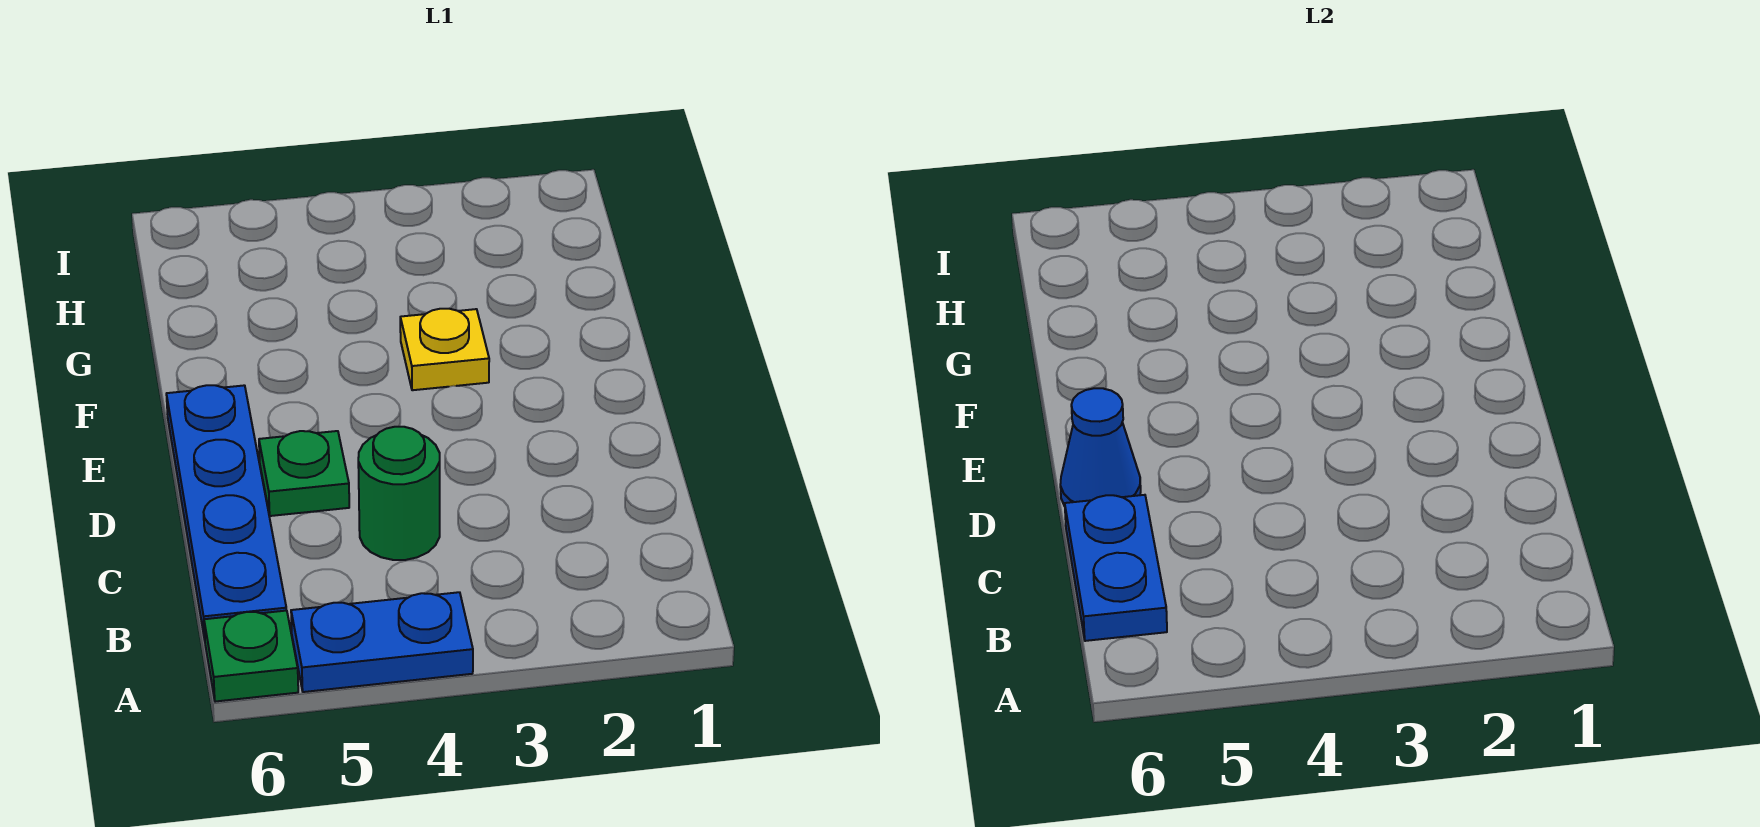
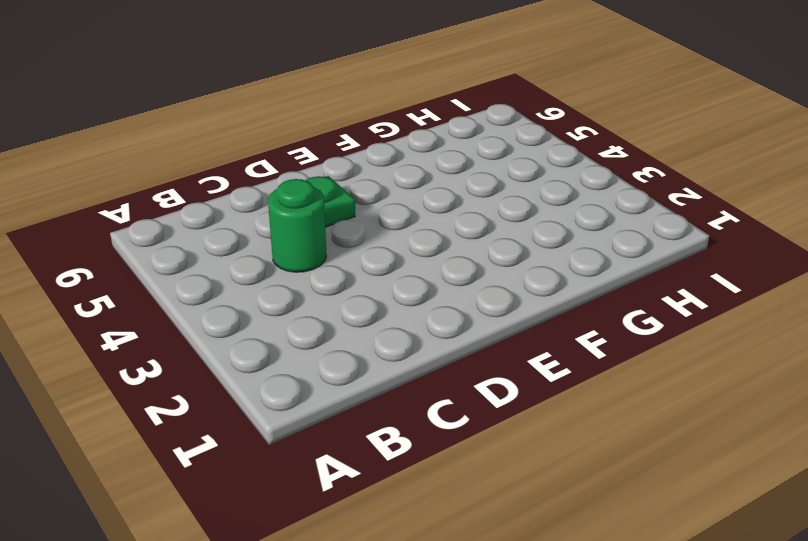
none -> blue 1x2 plate [291,592,473,692]
none -> green 1x1 plate [204,611,298,702]

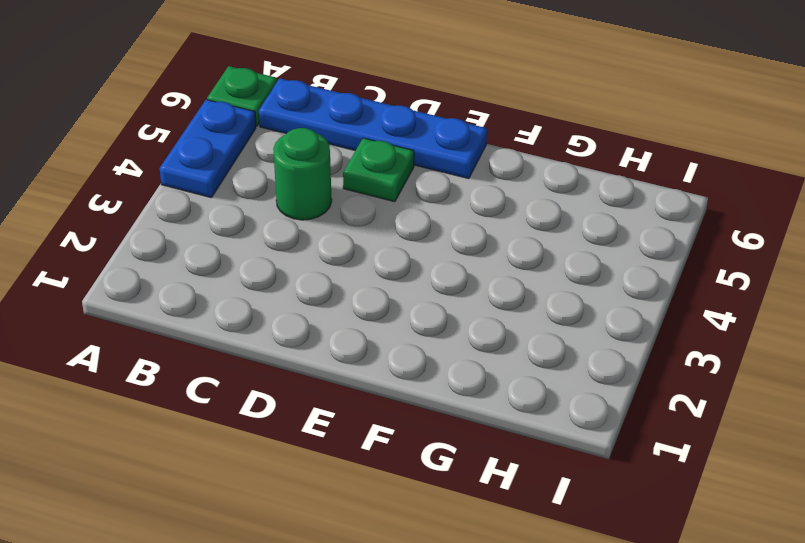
none -> yellow 1x1 plate [400,309,489,390]
none -> blue 1x2 plate [1065,495,1167,641]

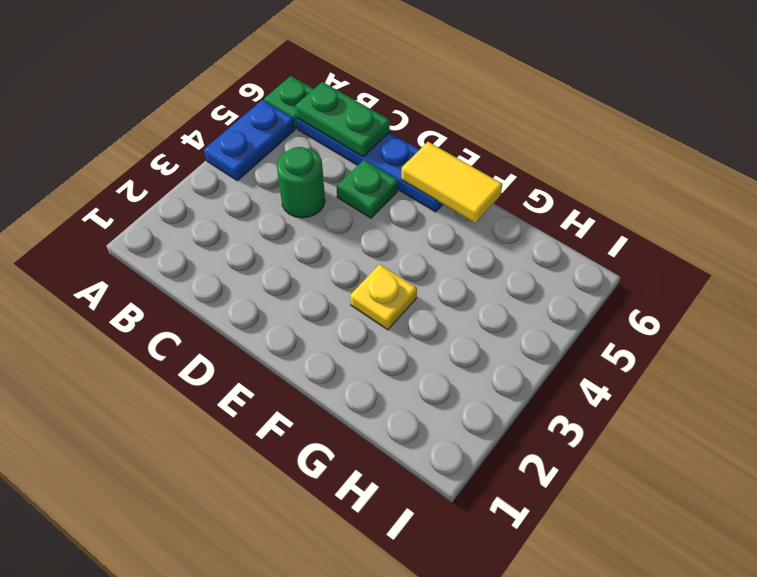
green 1x2 plate [295,82,390,157] -> blue 1x2 plate [1065,495,1167,641]
yellow 1x2 tile [401,142,503,223] -> none
none -> blue 1x1 cone [1060,388,1141,506]

